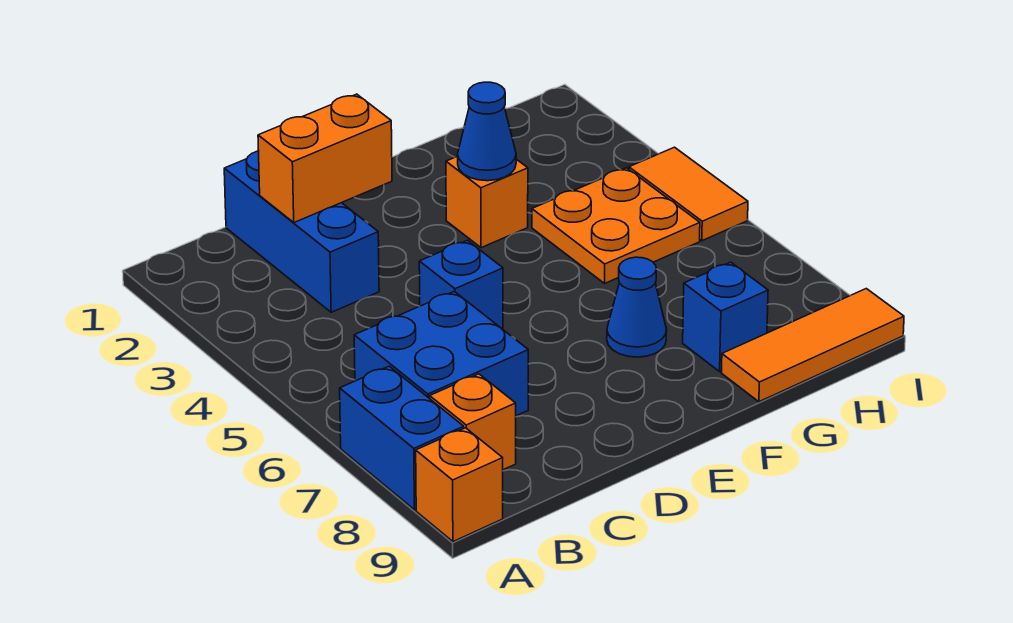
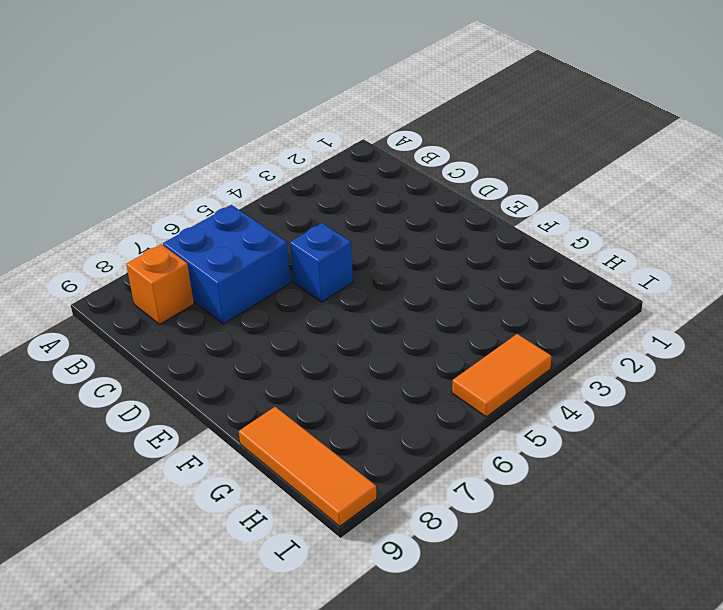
none -> blue 1x2 brick [340,366,464,510]
none -> orange 1x1 brick [416,428,503,542]
none -> blue 1x3 brick [224,151,379,312]

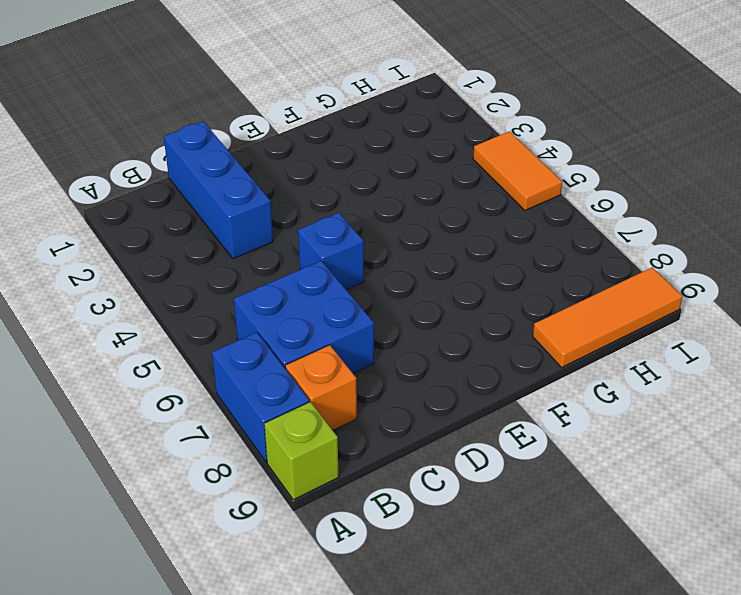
lime 1x1 brick [264,402,339,500] -> orange 1x1 brick [416,428,503,542]
none -> orange 1x1 brick [446,156,528,248]
none -> blue 1x1 cone [607,257,667,357]
none -> orange 2x2 plate [532,168,700,283]

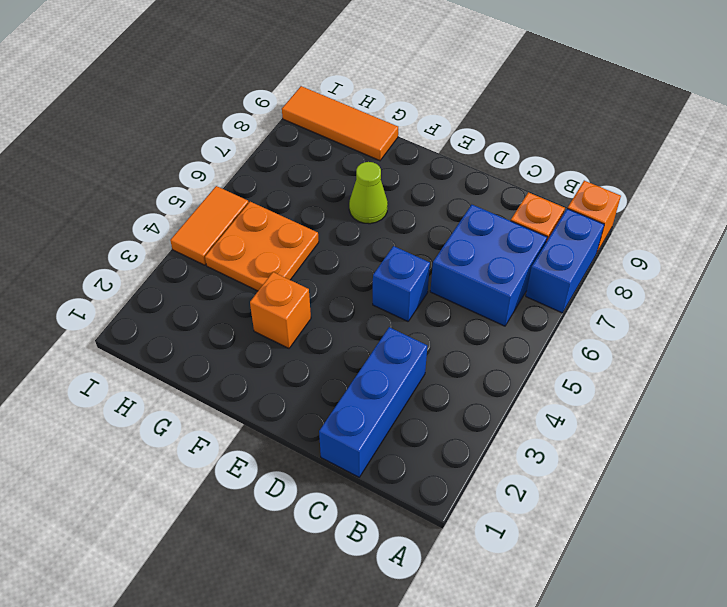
lime 1x1 cone [349,162,388,224] -> blue 1x1 cone [607,257,667,357]
none -> blue 1x1 brick [683,262,768,371]
none -> orange 1x2 brick [258,94,392,222]
none -> blue 1x1 cone [458,82,516,181]

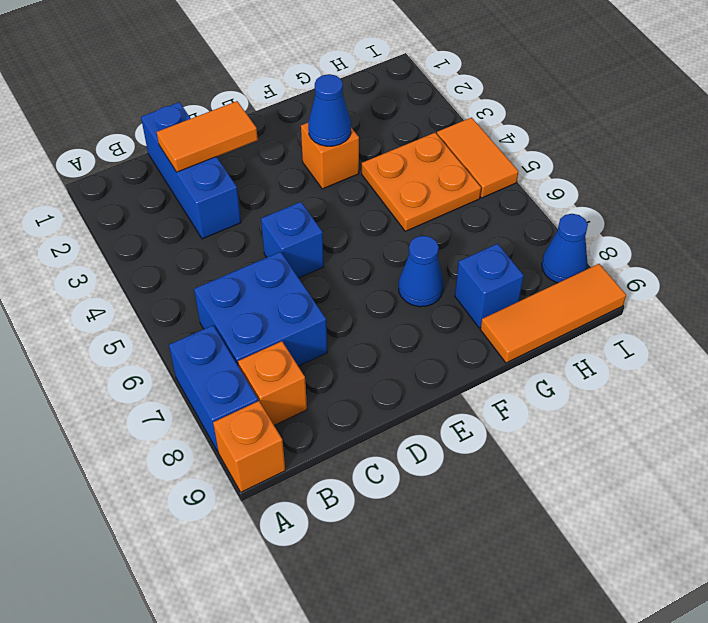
orange 1x2 tile [157,101,258,172] -> orange 1x2 brick [258,94,392,222]
blue 1x1 cone [542,214,588,283] -> none

